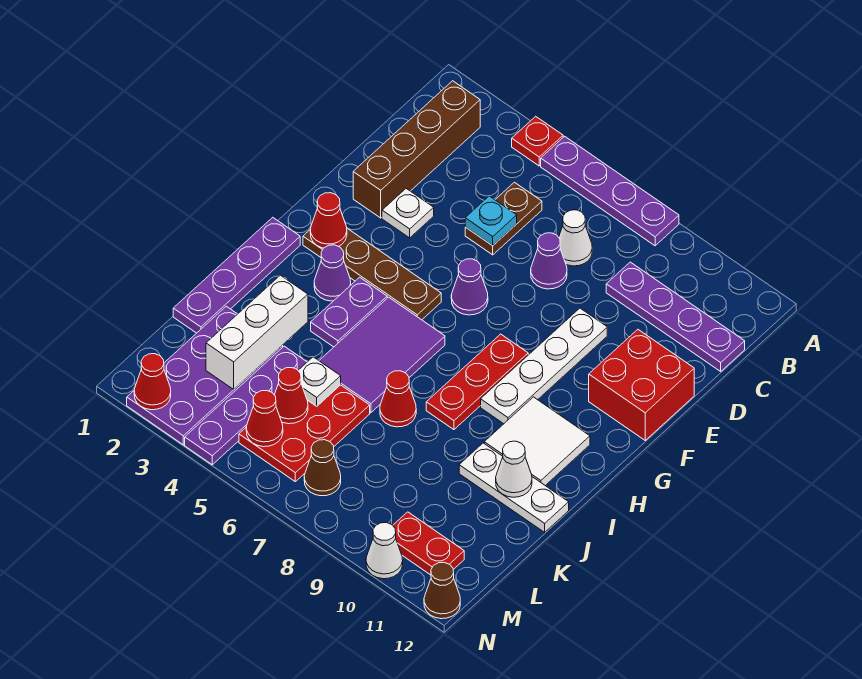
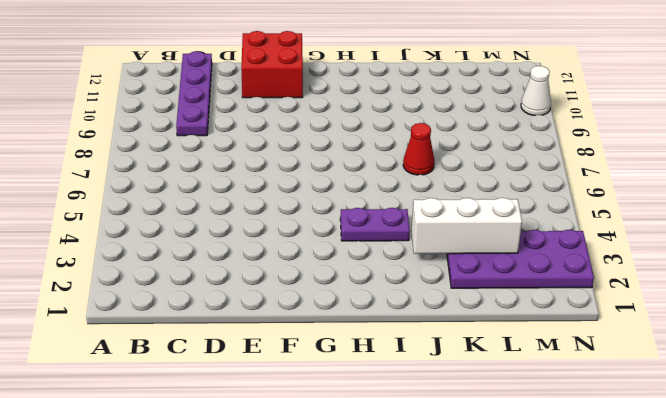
none -> red 1x1 plate [512,116,563,166]
none -> purple 1x4 plate [541,136,679,246]
none -> brown 1x4 brick [353,81,480,218]
none -> brown 1x2 plate [465,182,542,255]

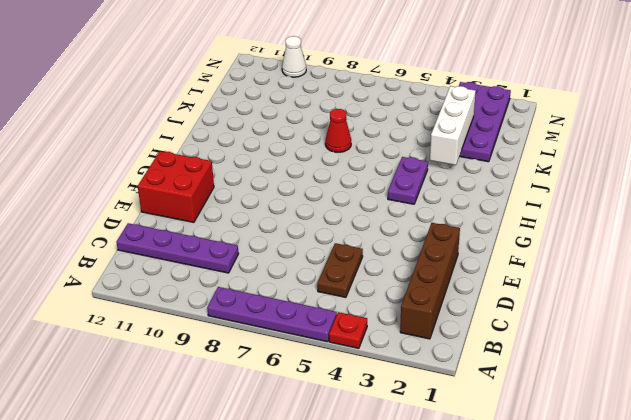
none -> white 1x1 cone [559,210,592,266]
none -> purple 1x1 cone [531,233,567,289]
none -> white 1x1 plate [382,189,434,238]
none -> white 1x4 plate [481,308,607,424]

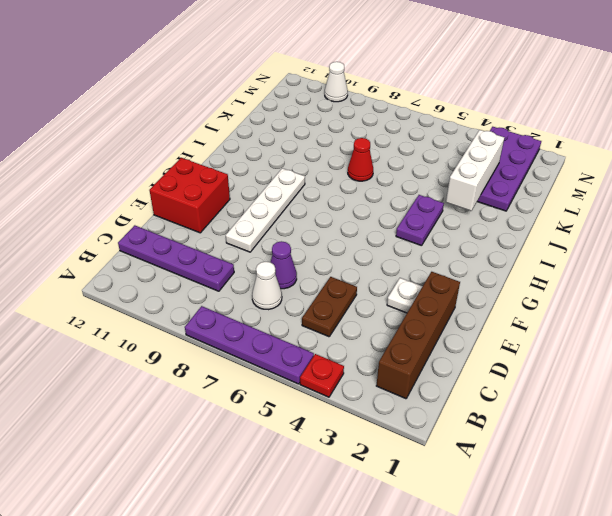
none -> purple 1x1 cone [451,259,488,315]
none -> brown 1x4 plate [303,228,441,320]
none -> red 1x3 plate [426,334,528,430]
none -> purple 1x4 plate [173,217,300,333]

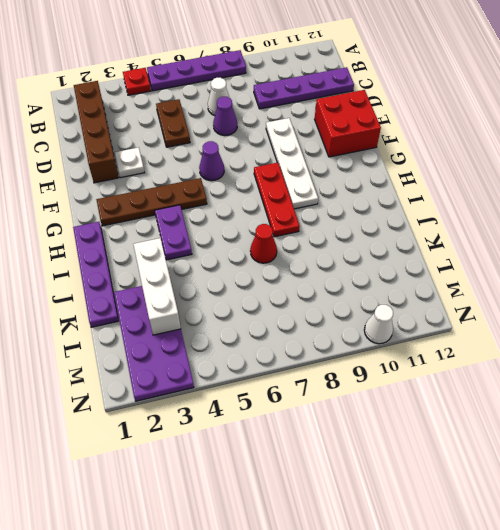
none -> purple 1x1 cone [314,245,351,301]
none -> purple 2x3 tile [319,297,445,413]
none -> white 2x2 tile [484,397,590,486]
none -> white 1x3 plate [459,443,569,532]

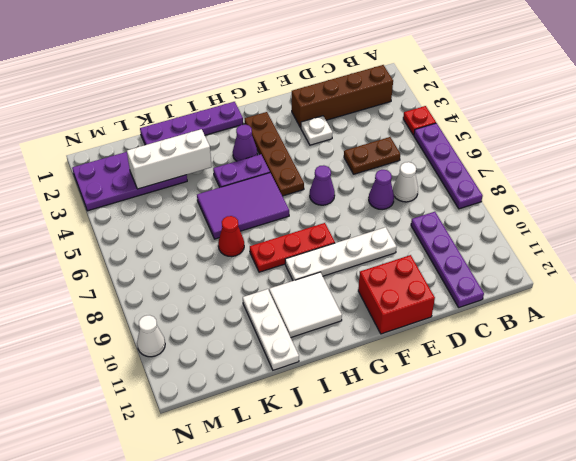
none -> purple 1x4 plate [185,346,307,465]
none -> red 2x3 plate [239,385,370,482]
none -> brown 1x1 cone [304,440,341,496]
none -> red 1x2 plate [393,512,464,575]

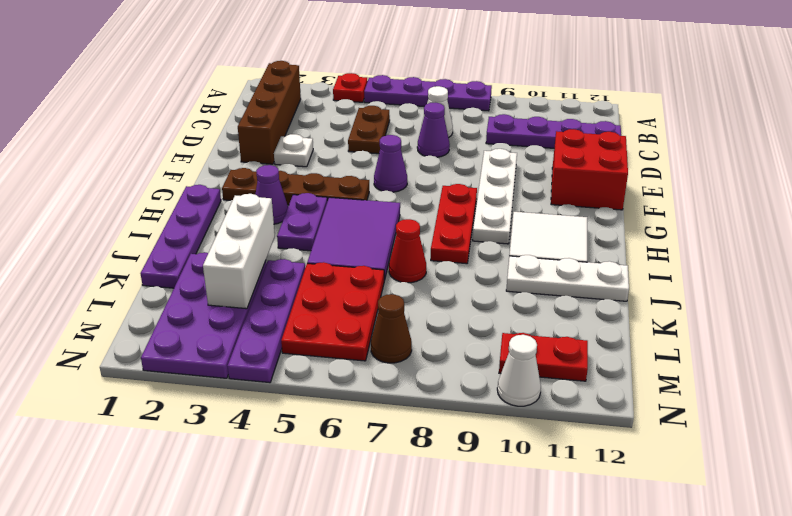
none -> brown 1x1 cone [424,563,460,619]
none -> cyan 1x1 plate [465,196,517,246]
none -> red 1x1 cone [310,193,347,248]
none -> white 1x1 cone [496,441,532,497]

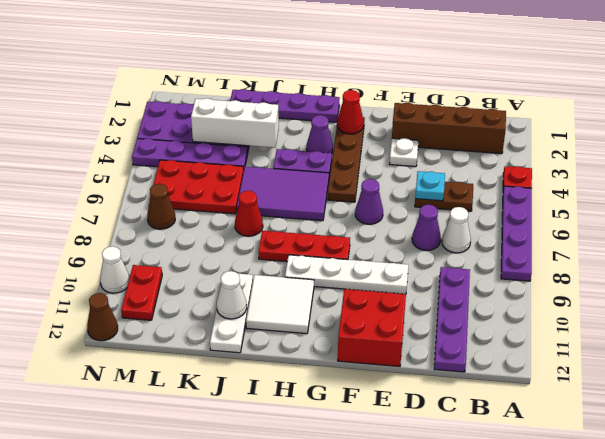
none -> white 1x1 plate [298,357,341,406]
none -> red 1x1 cone [275,368,308,424]
none -> red 1x1 cone [246,391,283,447]
none -> red 1x1 cone [134,354,171,410]

